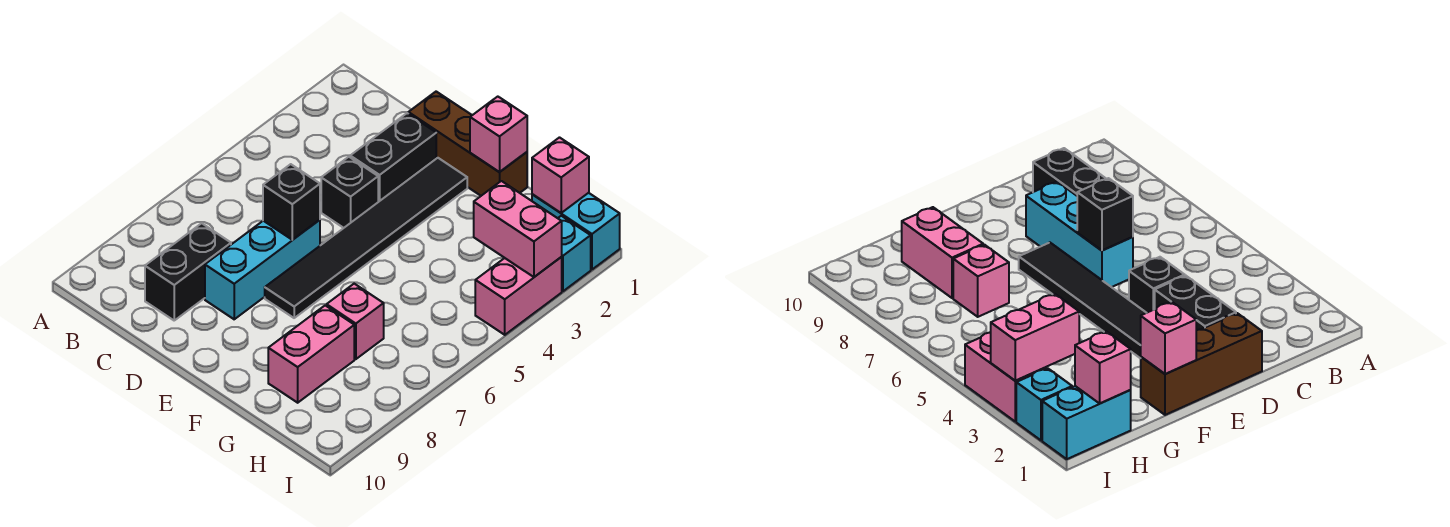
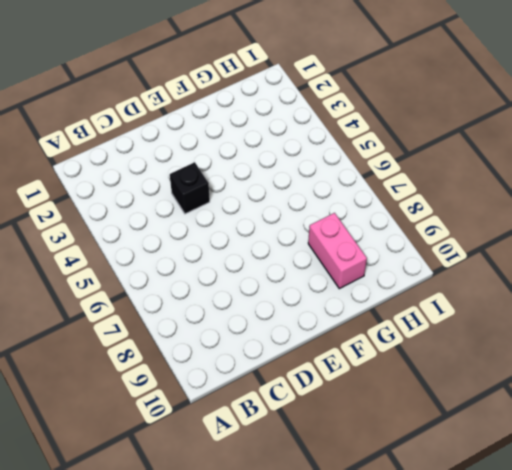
none -> black 1x2 brick [145,223,231,320]
none -> brown 1x3 brick [408,92,527,196]
none -> black 1x2 brick [350,113,436,202]

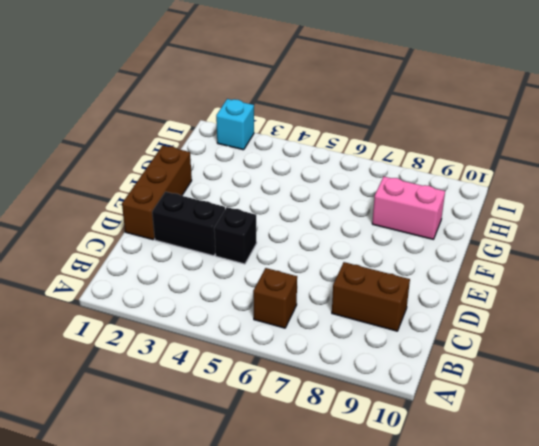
brown 1x1 brick [253,268,297,328] -> none
brown 1x2 brick [332,262,410,331] -> black 1x2 brick [145,223,231,320]
none -> cyan 1x3 brick [205,220,320,319]
none -> black 1x6 tile [265,158,467,318]
none -> pink 1x1 brick [327,284,384,359]

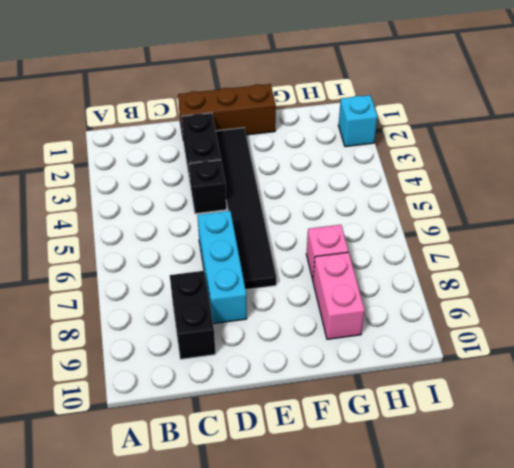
none -> cyan 1x2 brick [532,193,620,269]
none -> pink 1x2 brick [475,257,562,335]
none -> black 1x1 brick [263,164,320,240]

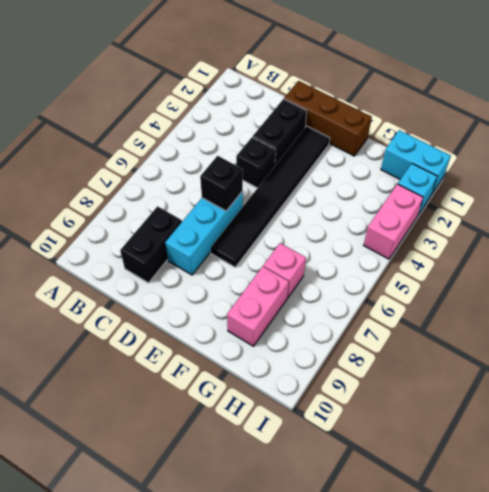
none -> pink 1x1 brick [470,97,527,172]
none -> pink 1x1 brick [532,138,589,213]
none -> pink 1x2 brick [474,181,562,277]

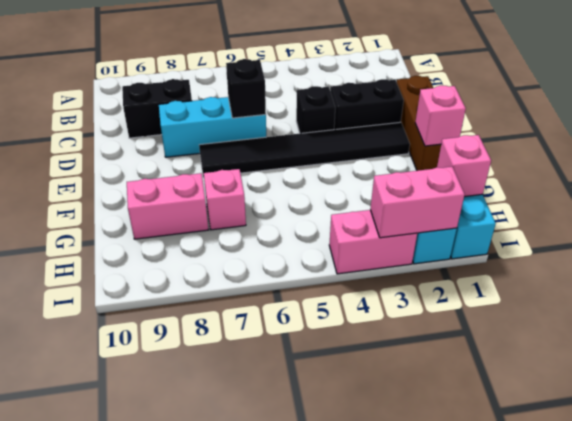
pink 1x2 brick [370,167,465,238] -> pink 1x2 brick turned to [474,181,562,277]

